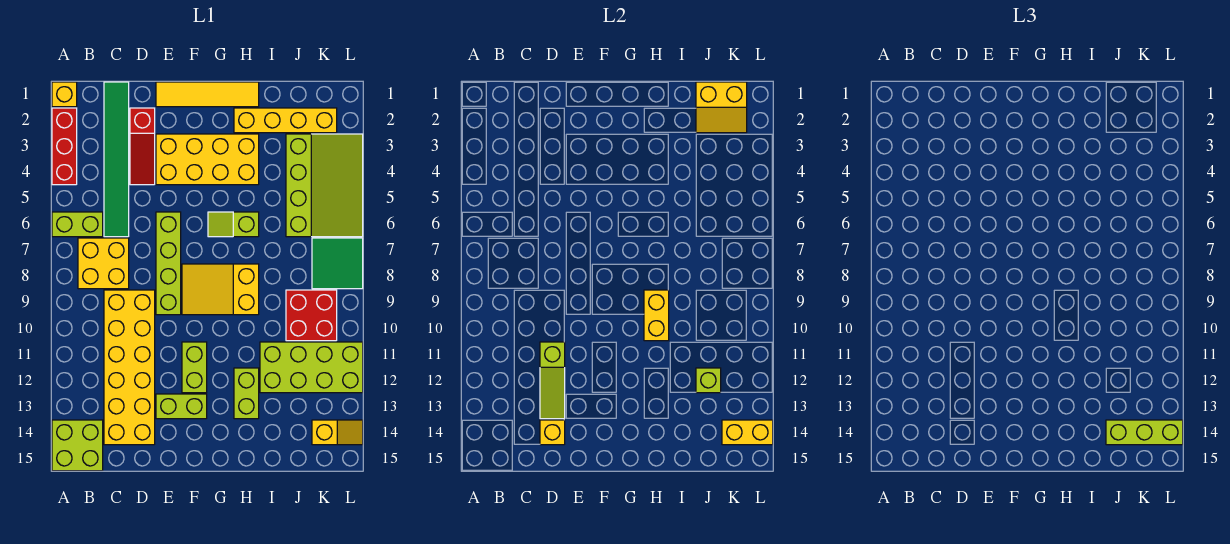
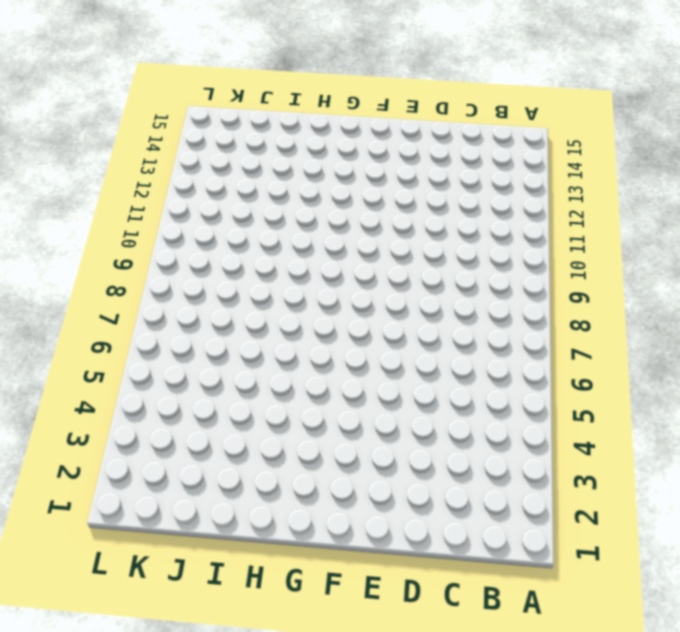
none -> yellow 1x1 brick [52,82,77,107]
none -> red 1x3 brick [52,108,77,185]
none -> lime 1x2 brick [52,212,103,237]

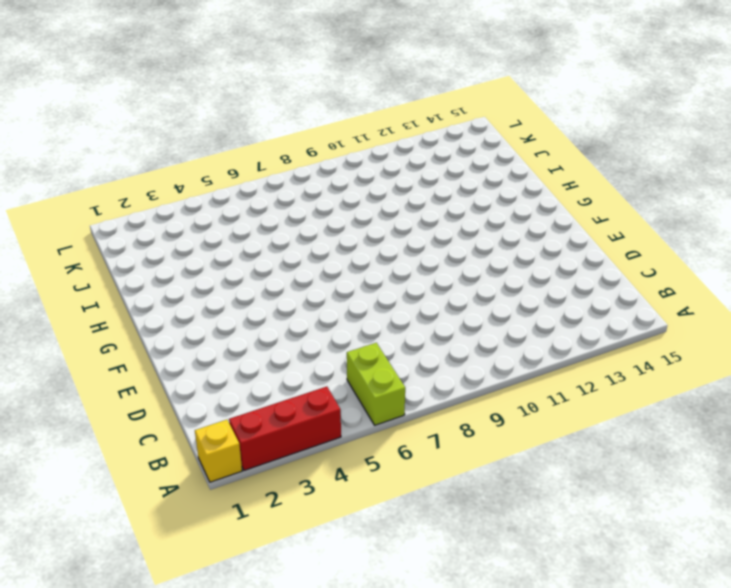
none -> lime 2x2 brick [52,420,103,471]
none -> yellow 2x2 brick [78,238,129,289]
none -> green 1x6 tile [104,82,129,237]

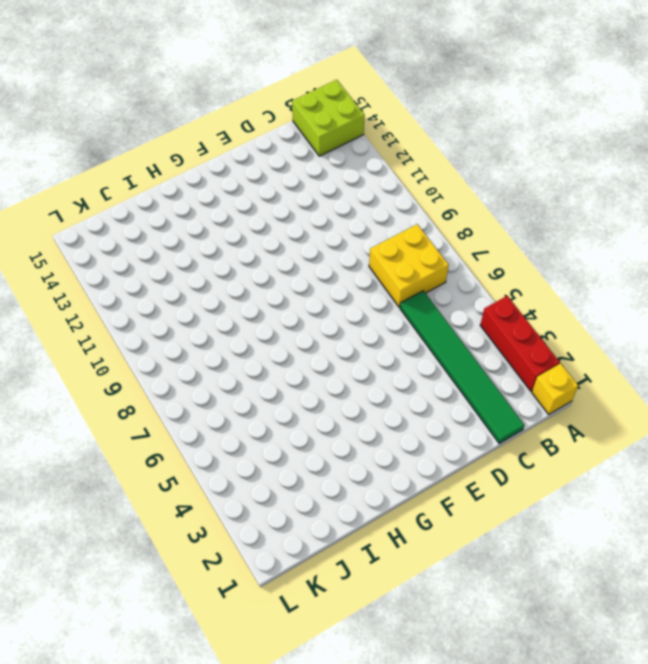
none -> lime 1x2 brick [52,212,103,237]
none -> yellow 2x6 brick [104,290,155,445]
none -> red 1x3 slope [130,108,155,185]

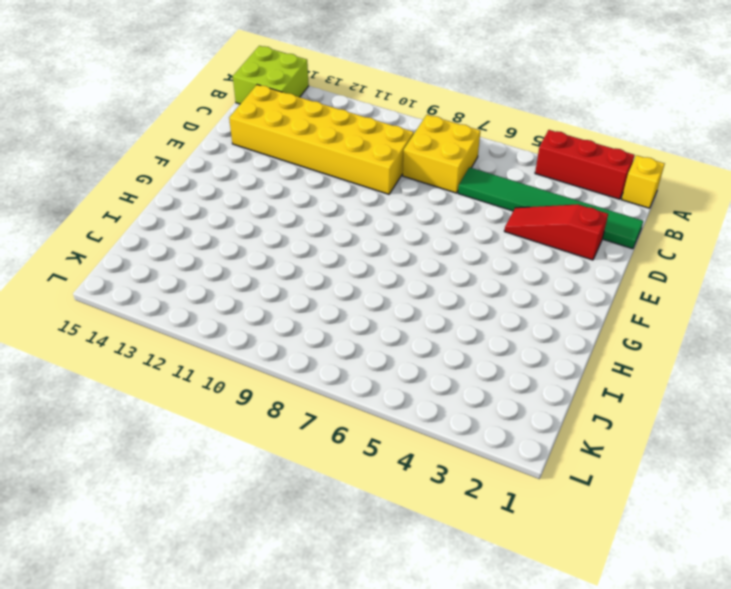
none -> lime 1x2 brick [52,212,103,237]
none -> yellow 1x4 tile [156,82,259,107]
none -> yellow 2x4 brick [156,134,259,185]

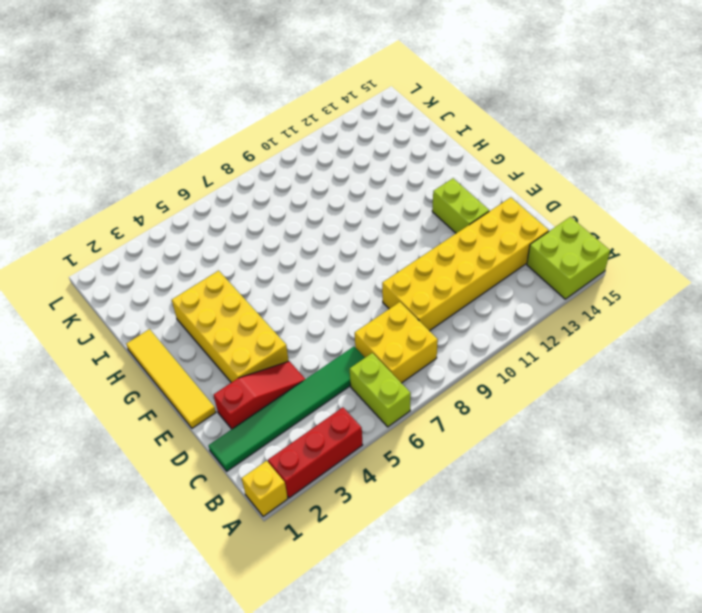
none -> lime 1x4 brick [156,212,181,315]
none -> yellow 2x3 slope [182,264,259,315]
none -> lime 1x2 brick [182,342,207,393]

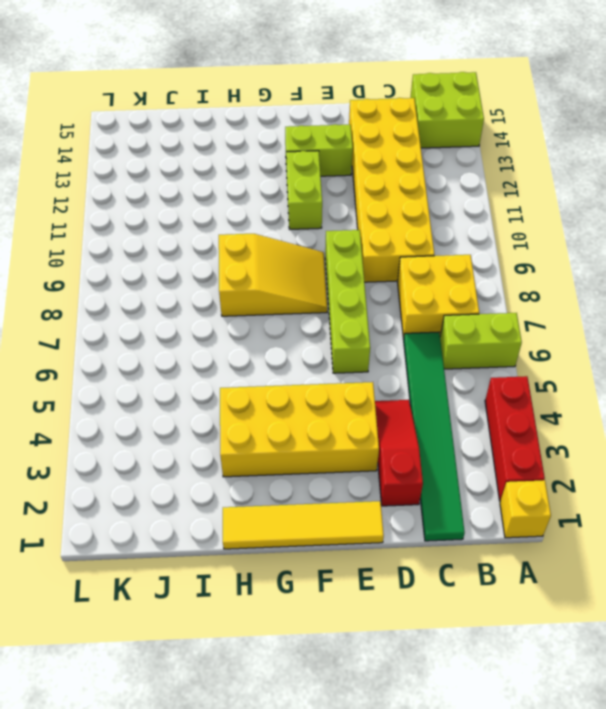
none -> lime 1x2 slope [208,212,259,237]
none -> yellow 1x4 brick [234,108,337,133]
none -> lime 1x2 brick [234,368,259,419]

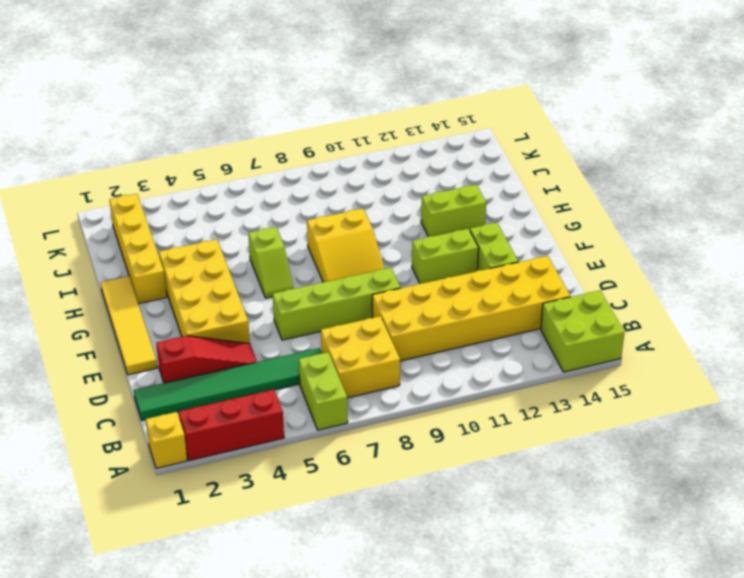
none -> lime 2x4 brick [260,342,363,393]
none -> lime 3x4 slope [286,134,363,237]
none -> red 2x2 brick [286,290,337,341]

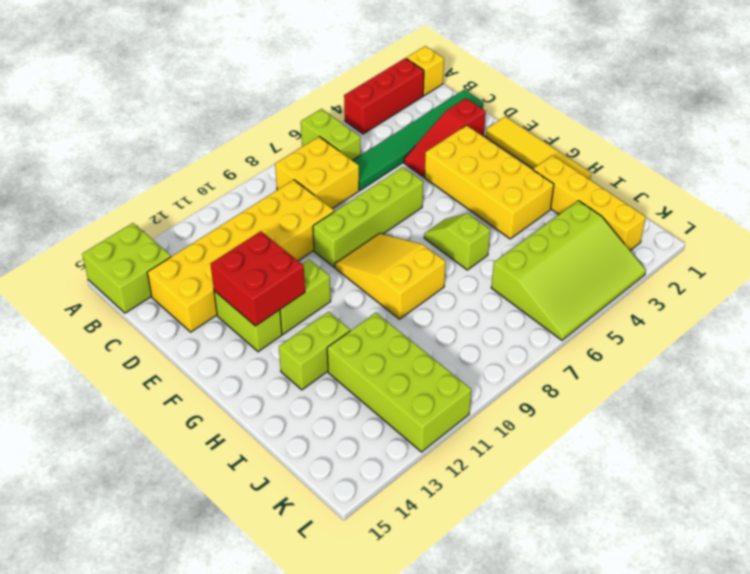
red 2x2 brick [211,231,305,326] -> red 2x2 brick moved to [286,290,337,341]
none -> green 2x2 tile [312,238,363,289]
none -> yellow 1x2 slope [312,420,363,445]
none -> lime 1x3 slope [540,342,565,419]

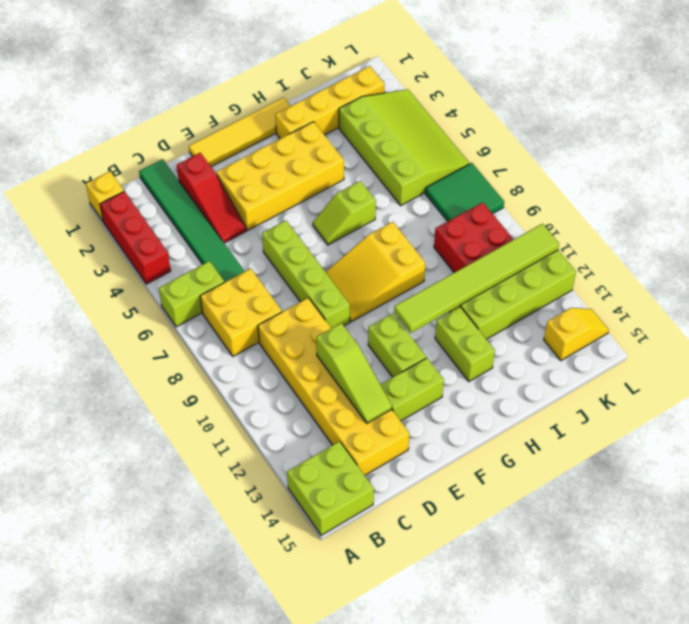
lime 1x6 tile [394,224,559,333] -> none
none -> yellow 1x1 brick [540,420,565,445]
none -> yellow 1x2 brick [644,290,669,341]
none -> yellow 2x2 slope [696,82,747,133]

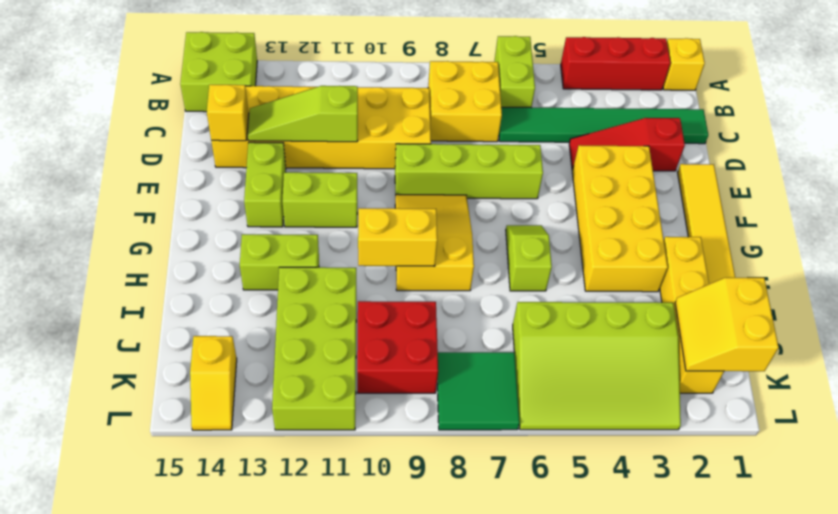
none -> lime 1x1 brick [696,368,721,393]
none -> yellow 1x2 brick [722,420,773,445]
none -> lime 1x3 brick [1106,420,1183,445]

